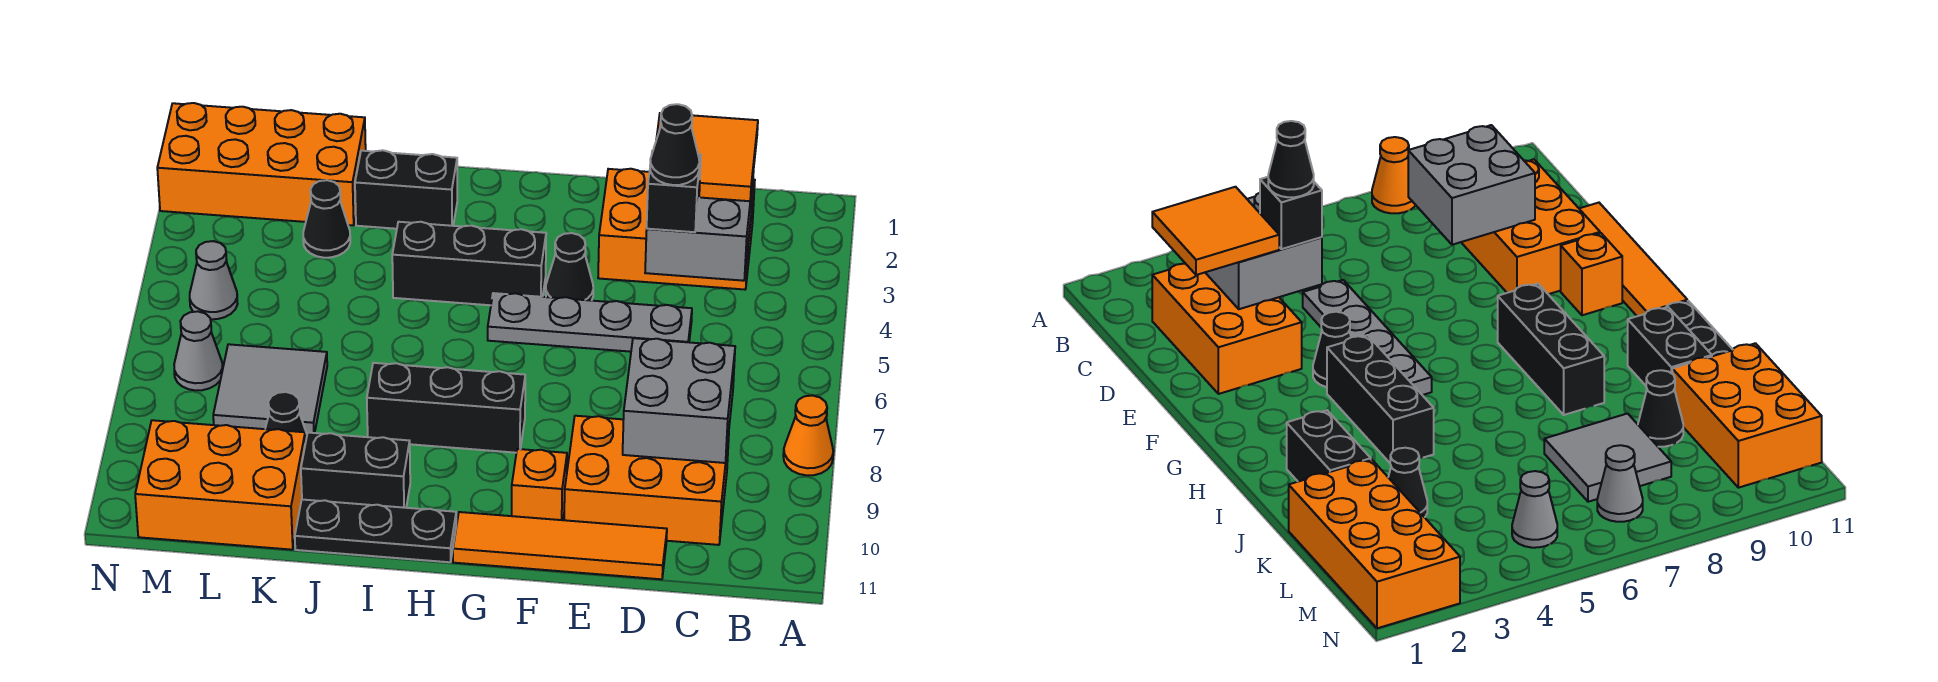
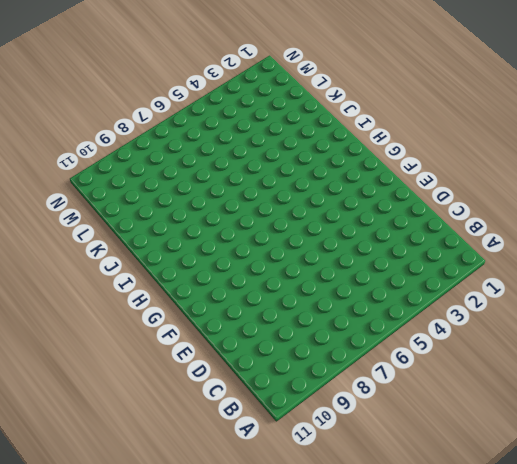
none -> orange 1x1 cone [783,395,833,475]
none -> orange 2x3 brick [598,169,755,290]
none -> orange 2x3 brick [564,416,729,545]

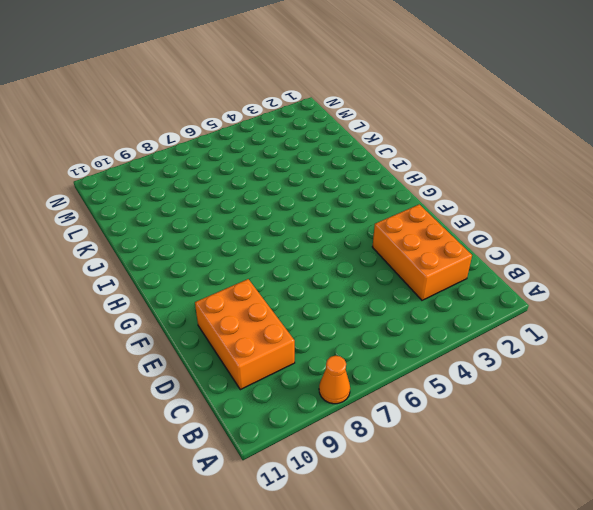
none -> grey 1x4 plate [488,293,692,352]
none -> orange 1x4 tile [453,512,667,579]
none -> black 1x1 cone [546,233,593,301]

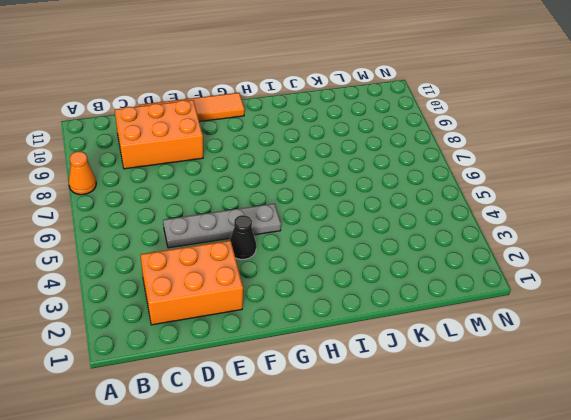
none -> orange 1x1 brick [512,449,567,520]
none -> black 1x3 brick [392,222,546,305]
none -> black 1x3 brick [367,363,525,453]

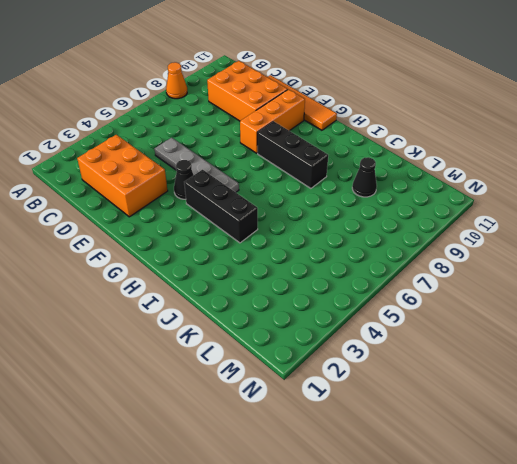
orange 1x3 brick [240,89,305,153] -> orange 1x1 brick [512,449,567,520]
none -> black 1x3 plate [295,500,456,562]
none -> black 1x2 brick [355,150,457,229]
none -> black 1x2 brick [301,433,410,508]

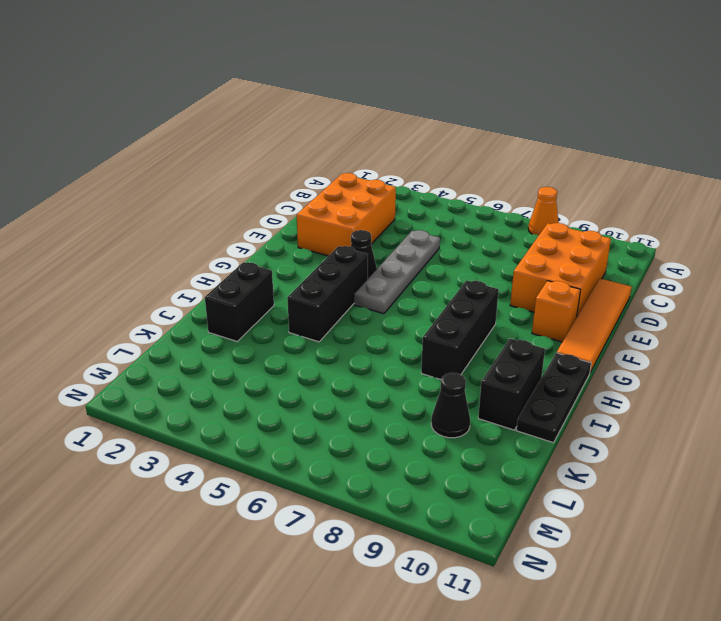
none -> orange 2x4 brick [157,103,366,225]
none -> black 1x1 cone [303,180,350,258]
none -> grey 2x2 tile [213,344,327,433]

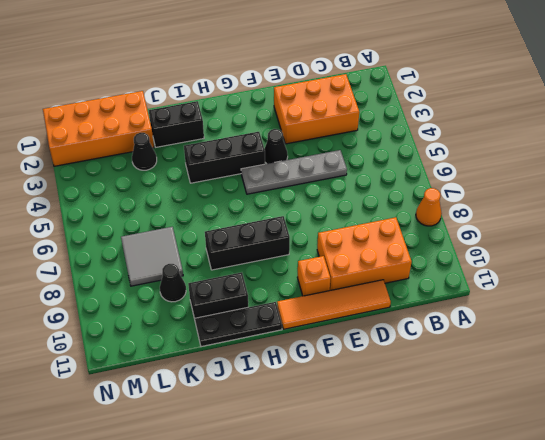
none -> orange 2x3 brick [135,420,306,550]
none -> grey 1x1 cone [190,241,238,319]
none -> grey 1x1 cone [174,311,223,390]

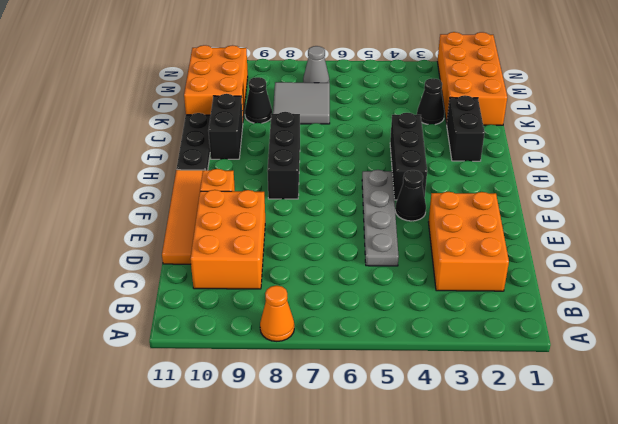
none -> grey 1x1 cone [190,241,238,319]
none -> grey 2x2 brick [645,171,754,281]
none -> grey 2x2 brick [623,338,735,463]

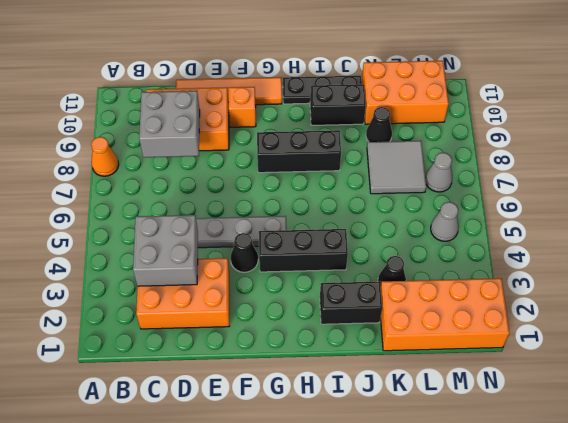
none -> orange 2x2 tile [656,113,758,201]
none -> black 1x1 brick [647,151,701,232]
none -> black 1x1 cone [650,104,699,185]

